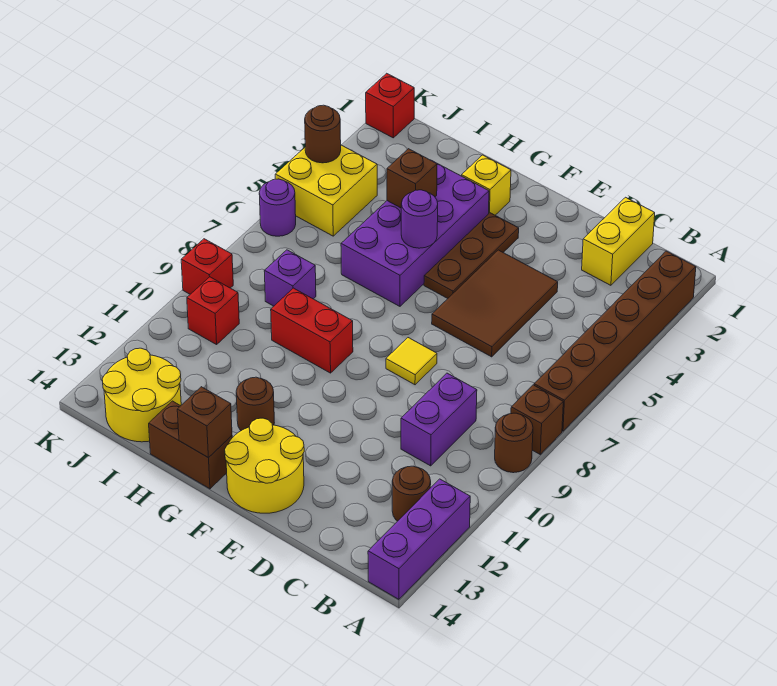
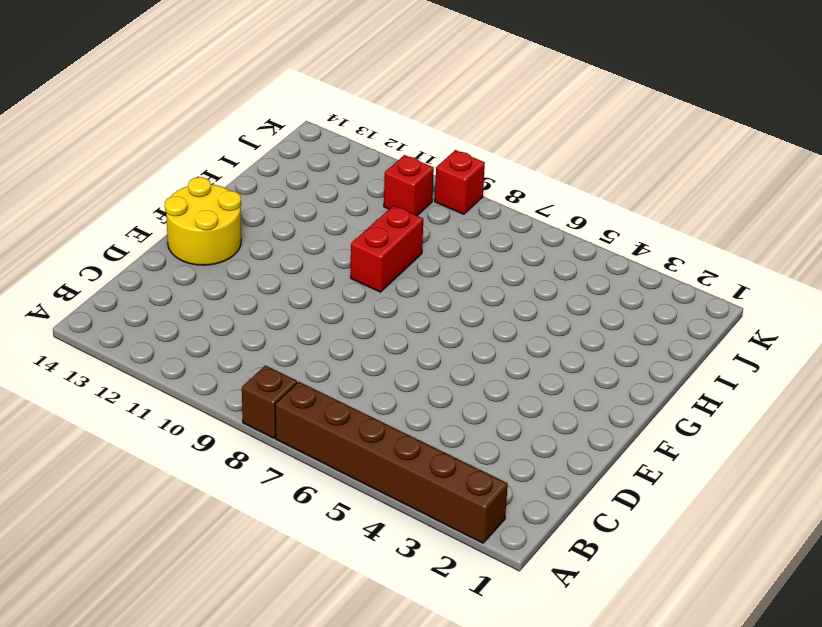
none -> brown 1x1 round brick [495,413,533,473]
none -> purple 1x3 brick [368,479,470,599]
none -> brown 1x1 round brick [392,466,431,521]

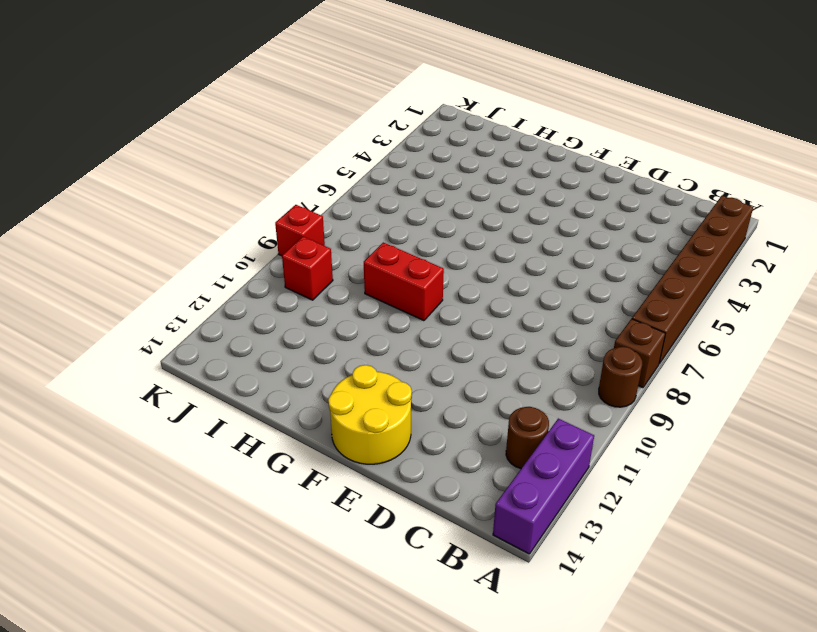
none -> yellow 1x2 brick [582,197,655,285]
none -> purple 1x2 brick [401,373,477,466]
none -> brown 2x3 tile [432,250,558,357]

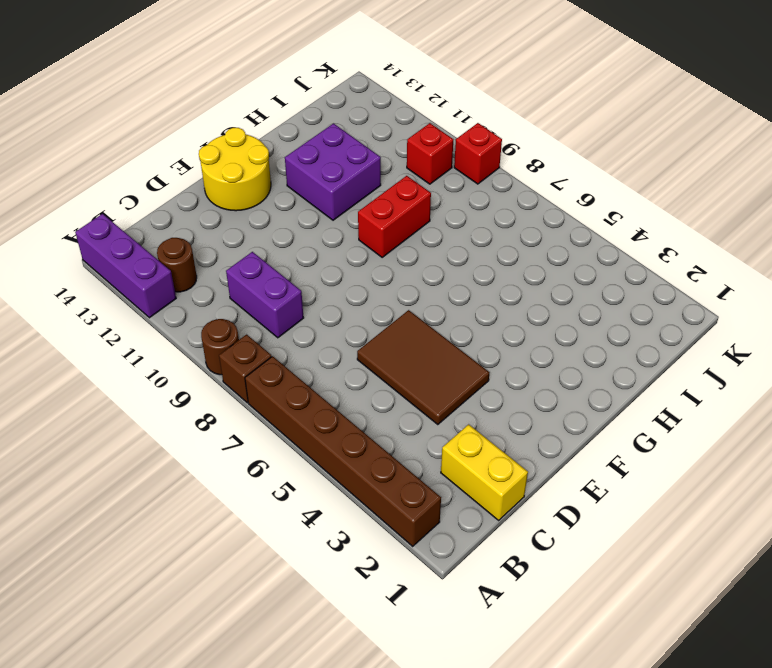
purple 2x2 brick [285,124,381,220] -> brown 1x1 round brick [236,377,274,431]
none -> yellow 1x1 tile [386,338,437,385]
none -> brown 1x3 plate [424,213,519,298]
none -> yellow 1x1 brick [462,155,511,215]

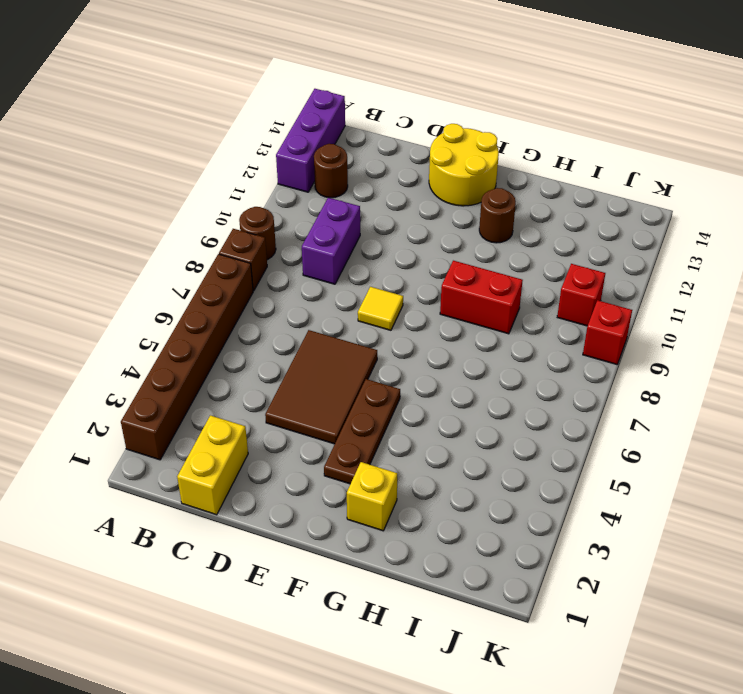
none -> purple 2x4 brick [341,161,489,306]
none -> brown 1x2 brick [149,401,232,489]
none -> purple 1x1 brick [264,250,316,306]

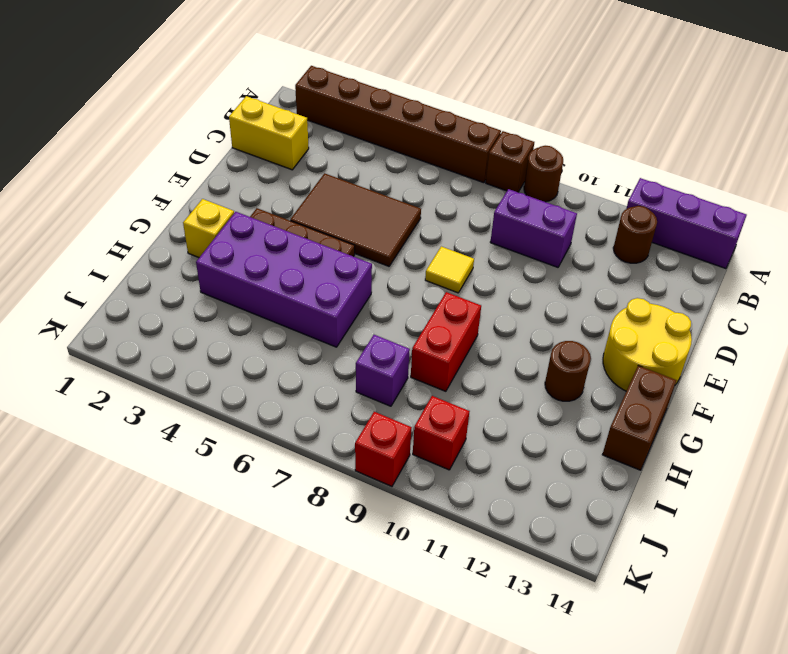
none -> yellow 2x2 round brick [102,348,181,442]
none -> yellow 2x2 brick [275,145,377,236]
none -> red 1x1 brick [366,73,414,138]

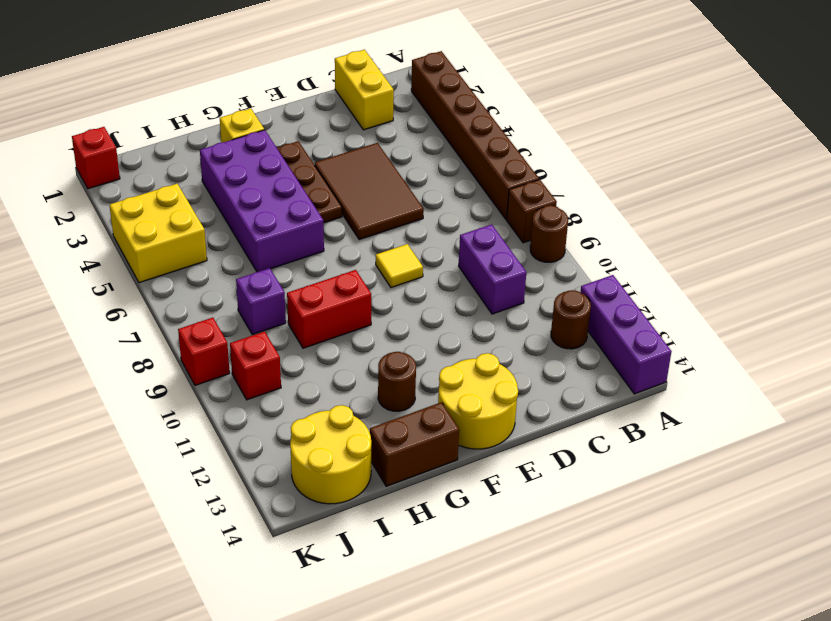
none -> purple 1x1 round brick [259,179,296,236]
none -> purple 1x1 round brick [401,190,438,248]
none -> brown 1x1 brick [177,387,232,458]

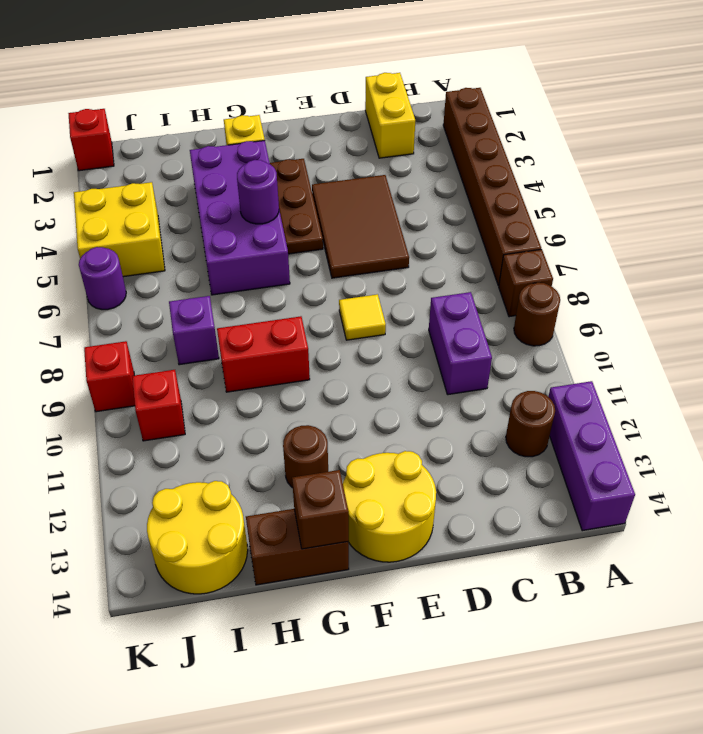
none -> brown 1x1 brick [387,149,437,208]
none -> brown 1x1 round brick [305,105,341,163]

